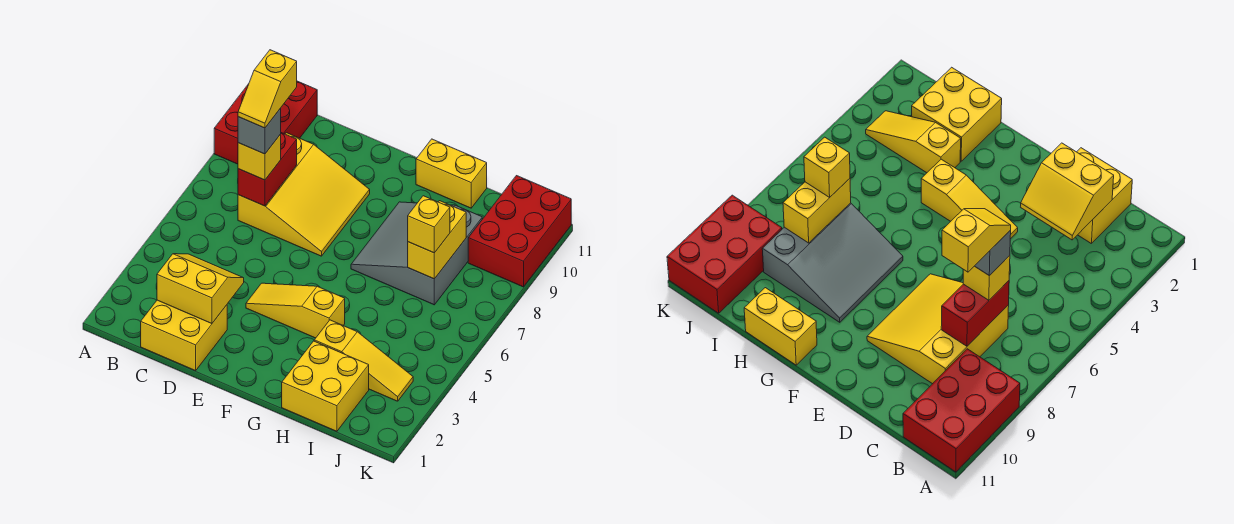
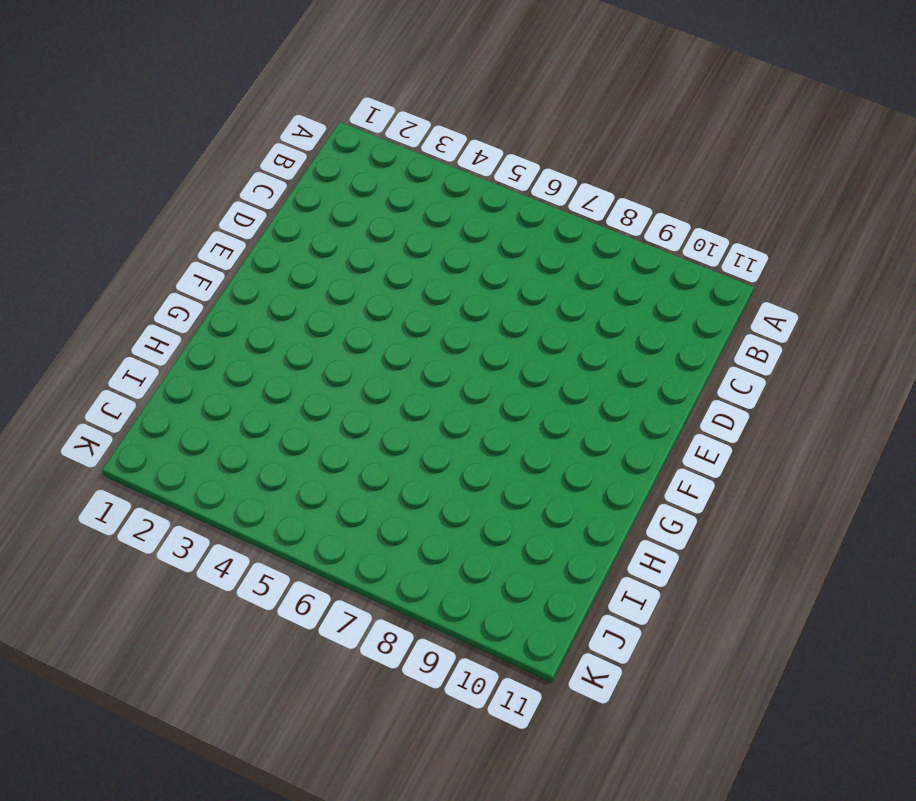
none -> red 2x3 brick [214,81,317,164]
none -> yellow 2x2 brick [141,300,227,371]
none -> yellow 3x3 slope [238,133,370,256]

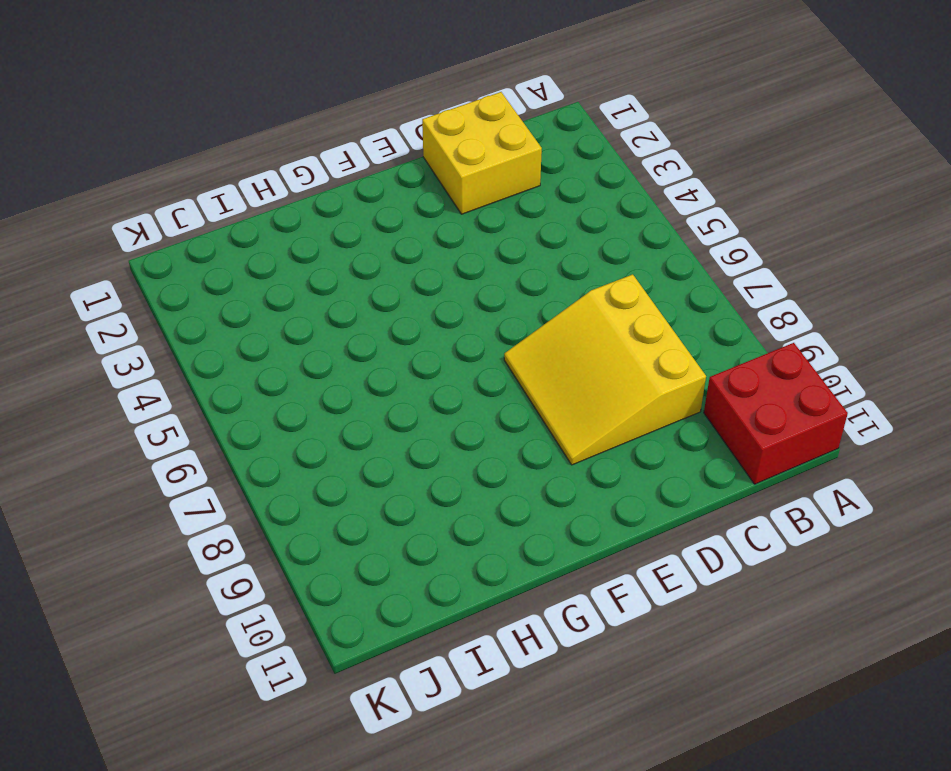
red 2x2 brick [704,343,848,484] -> red 2x3 brick [214,81,317,164]
none -> yellow 1x3 slope [246,283,345,338]
none -> grey 3x3 slope [351,202,482,305]
none -> yellow 1x2 brick [416,139,487,208]

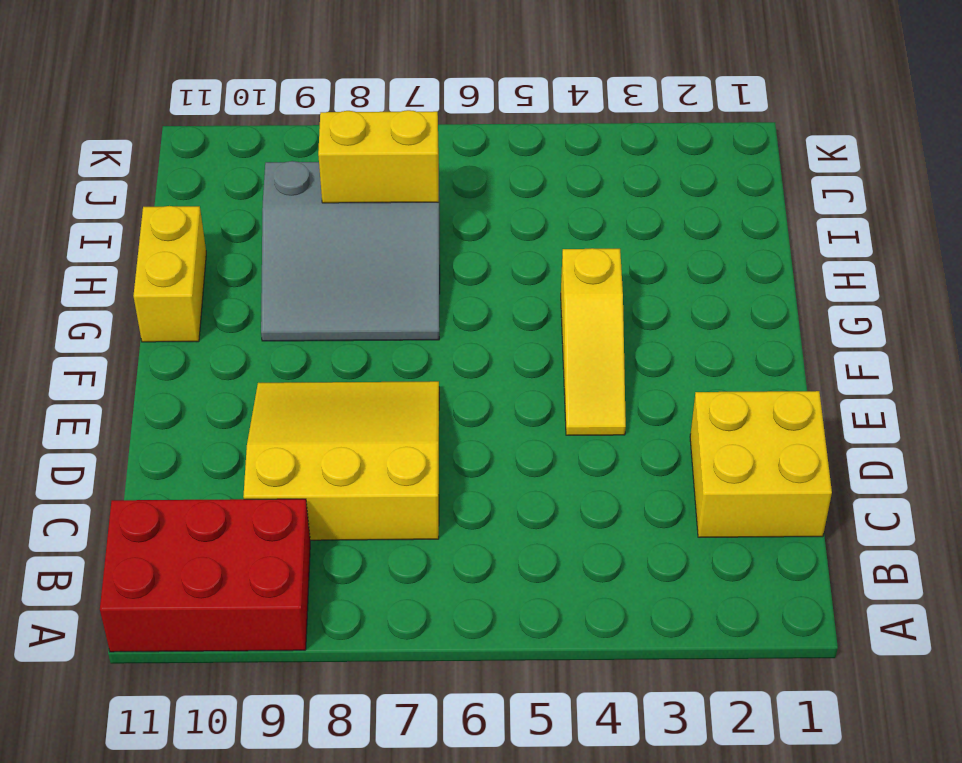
none -> yellow 2x2 brick [282,341,369,431]
none -> yellow 1x3 slope [314,320,413,401]
none -> red 2x3 brick [468,176,571,287]

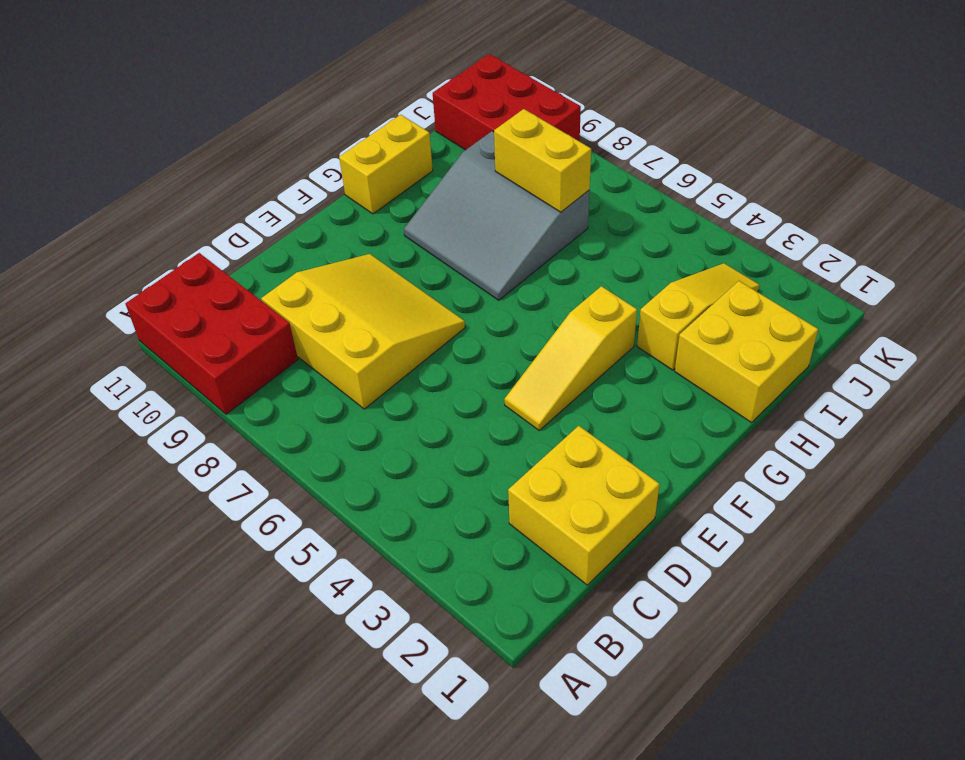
none -> yellow 2x2 slope [157,254,244,324]
none -> red 1x2 brick [238,133,297,206]
none -> yellow 1x1 brick [238,135,281,180]

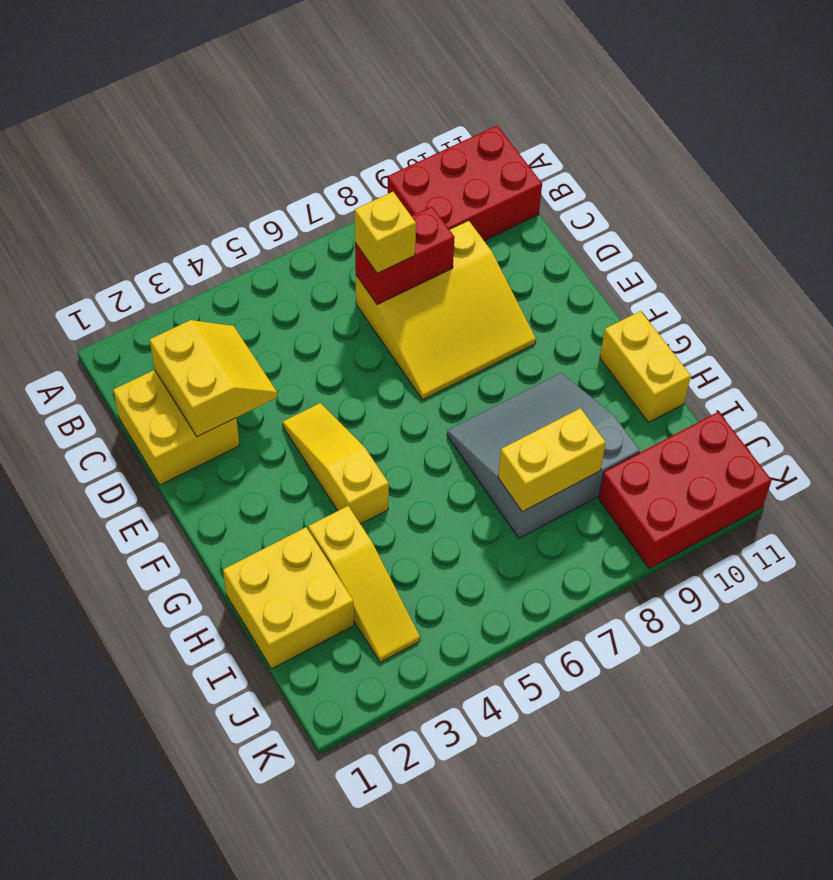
none -> yellow 1x1 brick [408,196,450,253]
none -> grey 1x1 brick [238,109,281,154]
none -> yellow 1x2 slope [238,50,297,128]

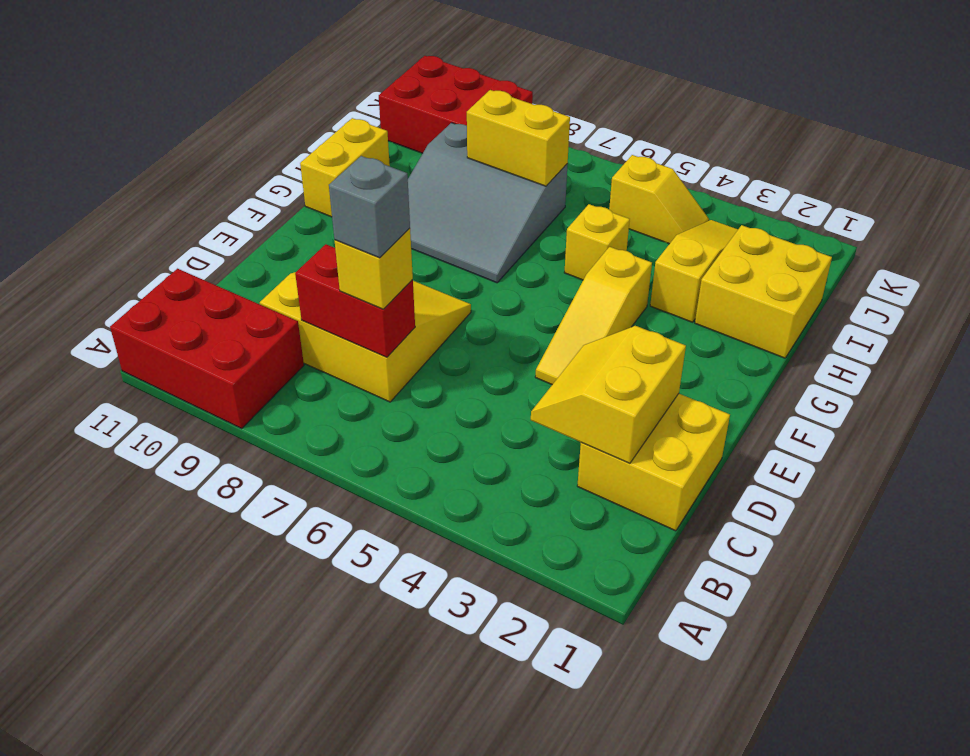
yellow 1x1 brick [564,204,630,280] -> yellow 1x1 brick moved to [408,196,450,253]
yellow 1x2 slope [609,155,709,244] -> yellow 1x2 slope moved to [238,50,297,128]

